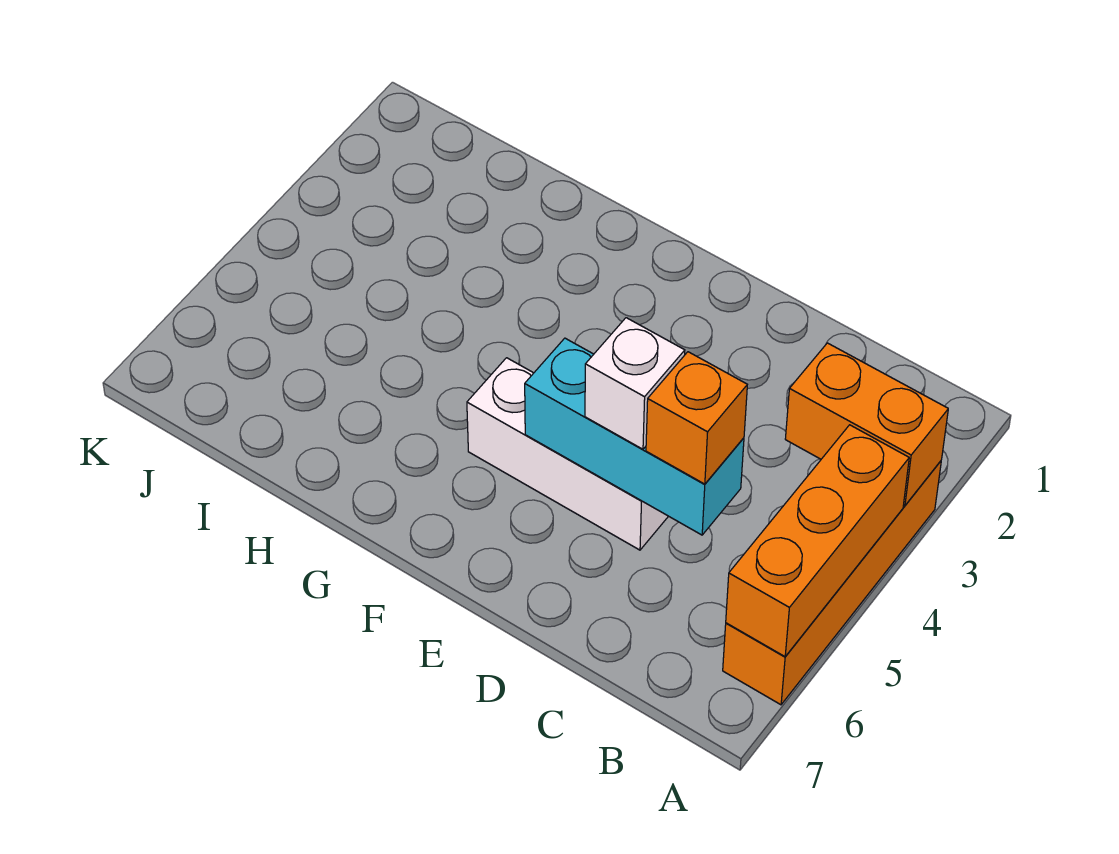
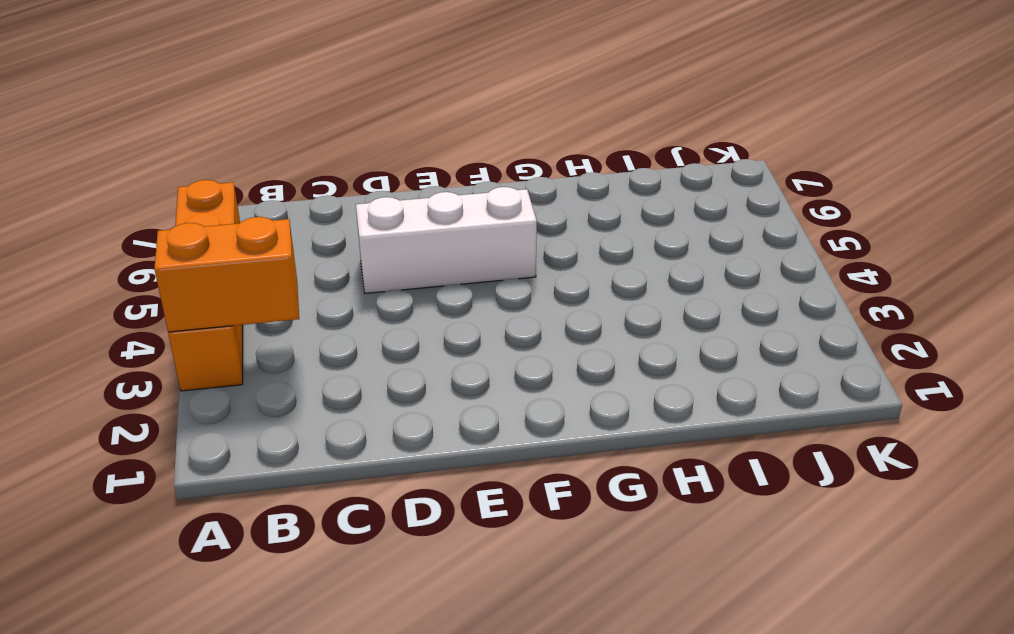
none -> orange 1x3 brick [726,425,909,657]
none -> cyan 1x3 brick [525,338,744,535]

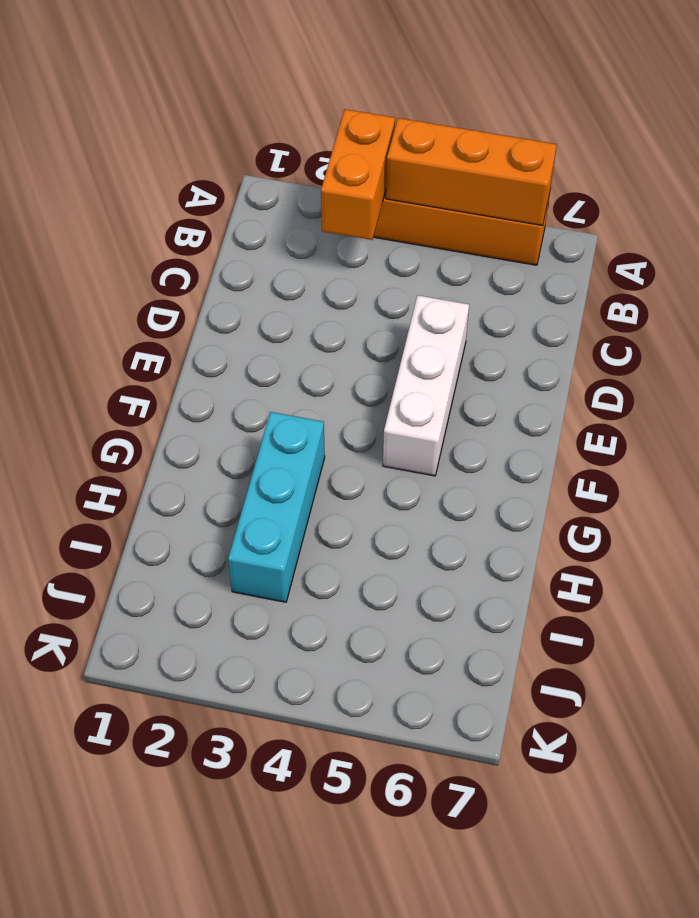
cyan 1x3 brick [228,412,325,602] -> cyan 1x3 brick moved to [525,338,744,535]
none -> orange 1x1 brick [646,352,747,484]
none -> white 1x1 brick [585,318,685,449]

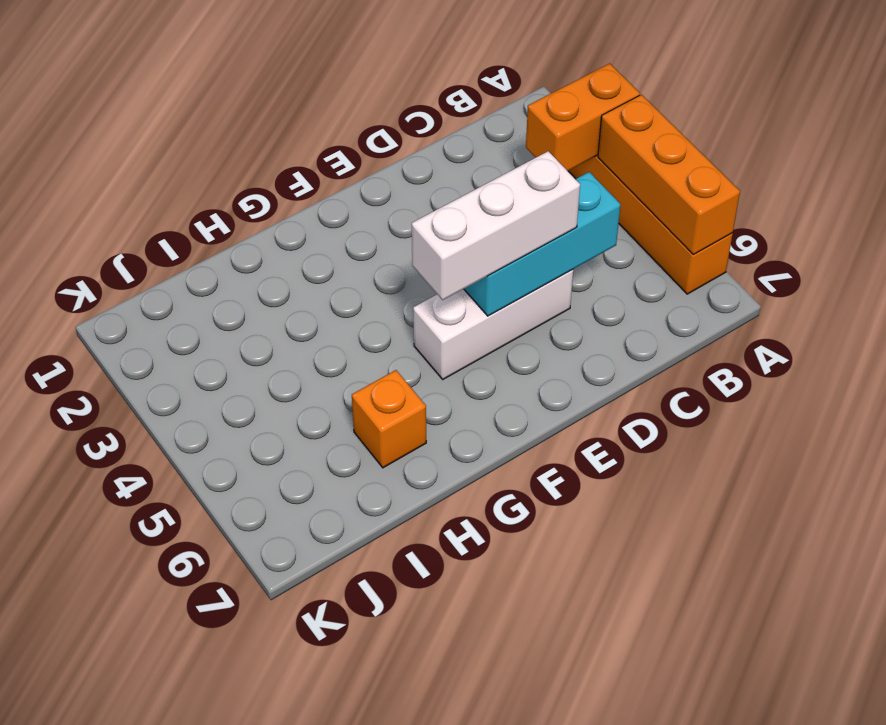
white 1x3 brick [412,151,580,300] -> white 1x1 brick [585,318,685,449]
orange 1x1 brick [352,370,426,468] -> orange 1x1 brick moved to [646,352,747,484]

